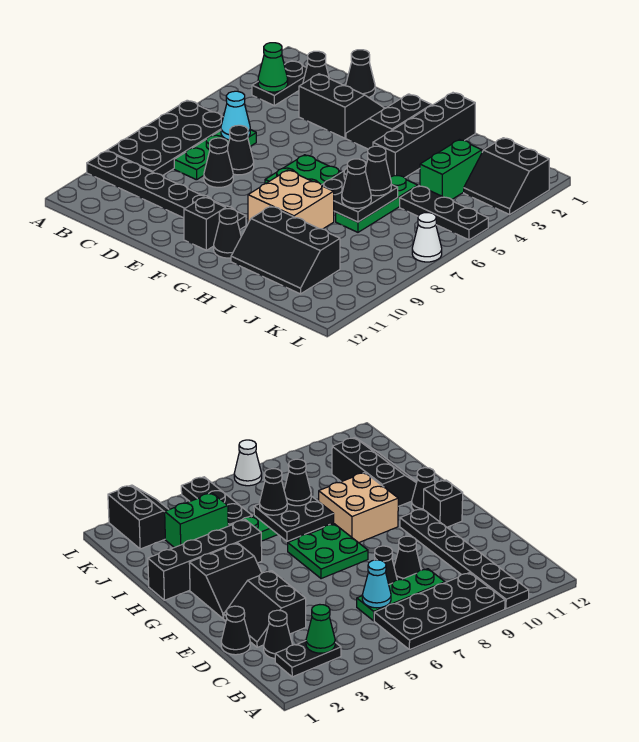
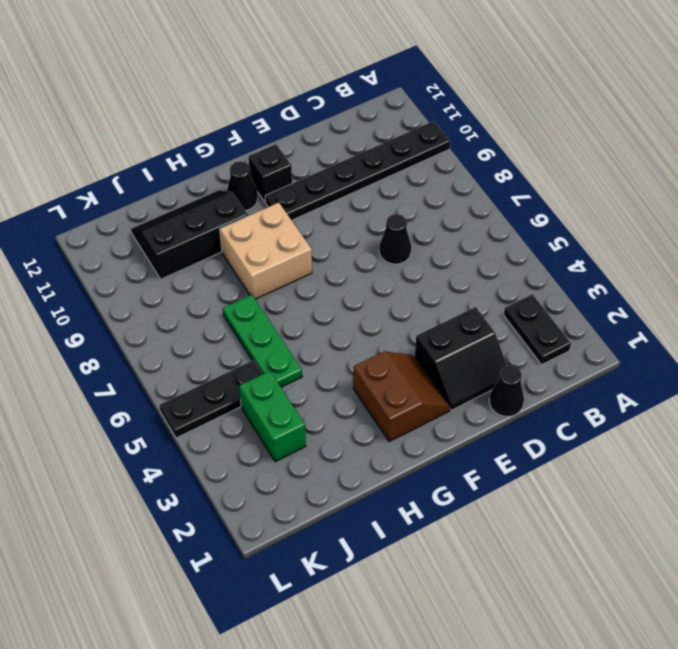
brown 2x2 slope [353,351,450,441] -> black 2x2 slope [346,94,432,149]
none -> black 2x4 plate [107,100,223,176]
none -> black 1x1 cone [303,51,329,83]
none -> green 1x3 plate [174,130,256,180]

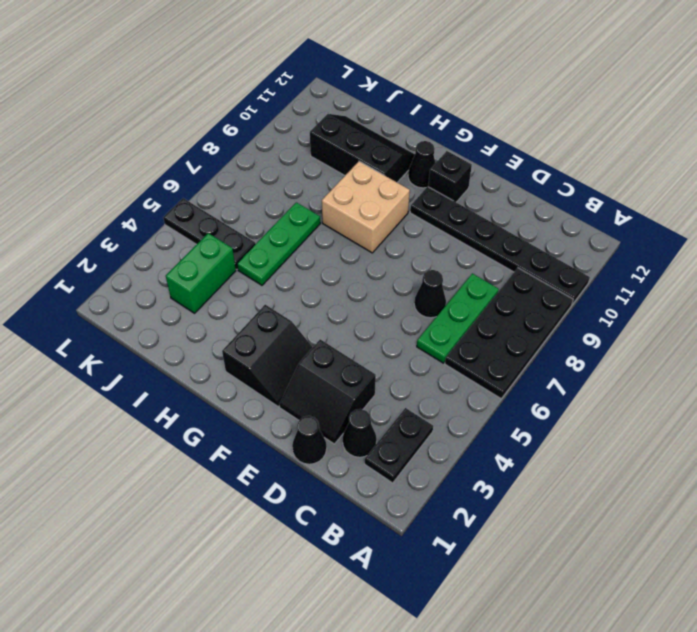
none -> black 1x1 cone [204,138,233,187]
none -> green 2x2 plate [265,155,341,185]
none -> black 1x4 brick [373,93,475,178]

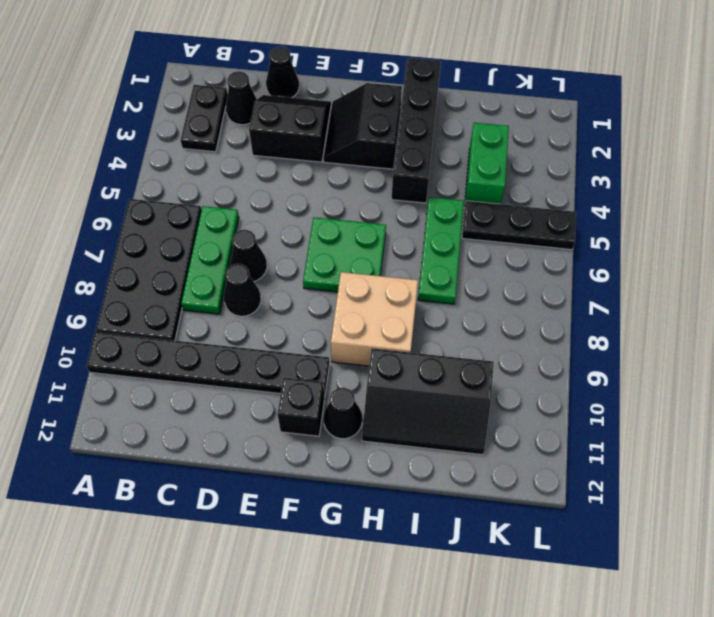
none -> black 2x2 slope [464,138,549,214]
none -> white 1x1 cone [412,213,442,262]
none -> green 1x1 cone [258,43,288,92]

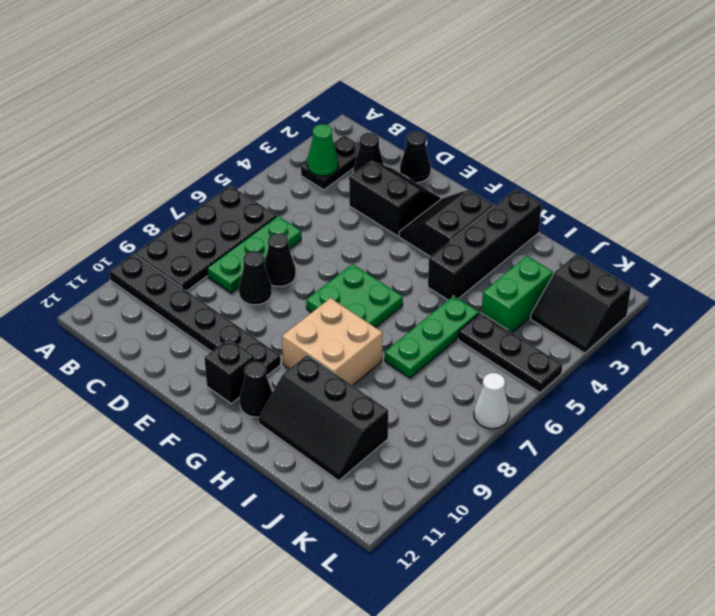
none -> cyan 1x1 cone [221,91,250,140]
none -> black 2x2 plate [322,168,398,222]
none -> black 1x1 cone [365,146,391,196]

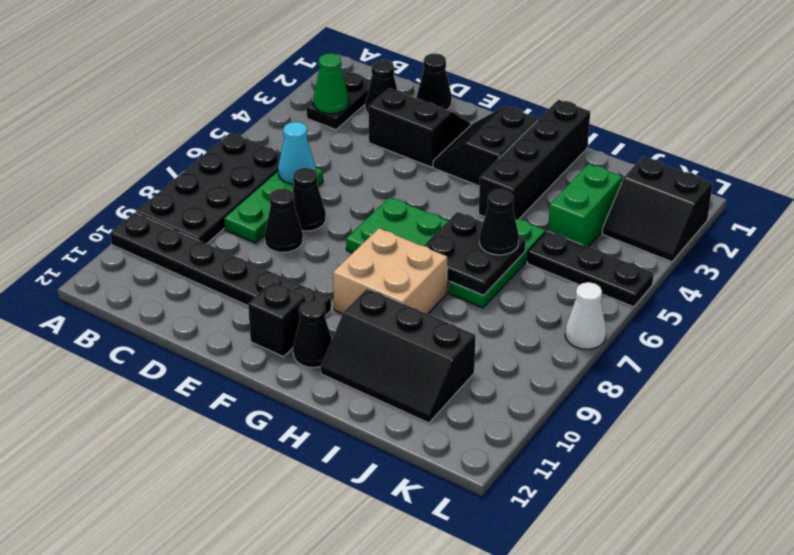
none -> black 1x1 cone [342,159,371,208]

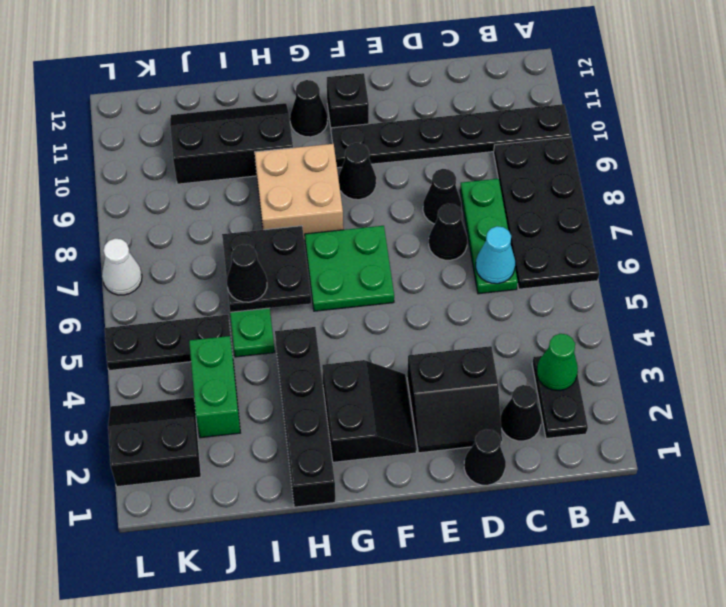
black 1x1 cone [338,143,376,200] -> black 1x1 cone moved to [342,159,371,208]

